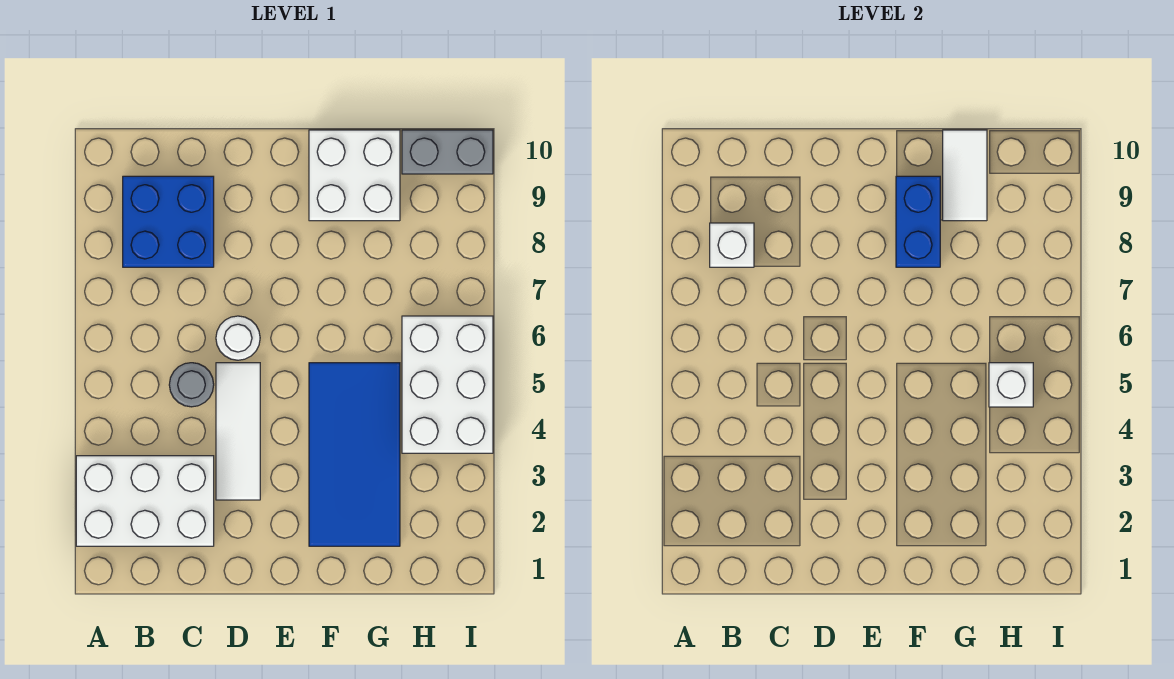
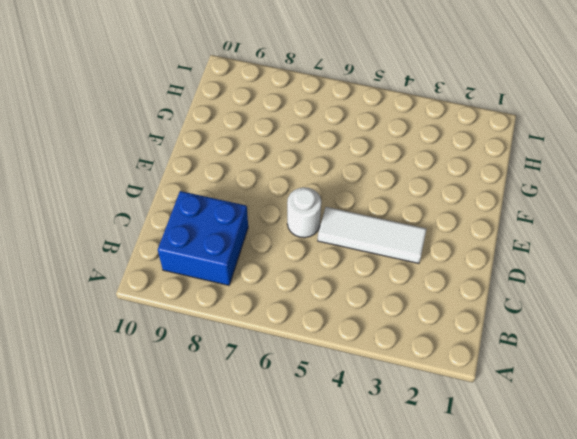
none -> white 2x3 brick [76,456,214,546]
none -> grey 1x1 round brick [169,363,214,407]
none -> blue 2x4 tile [309,363,400,546]

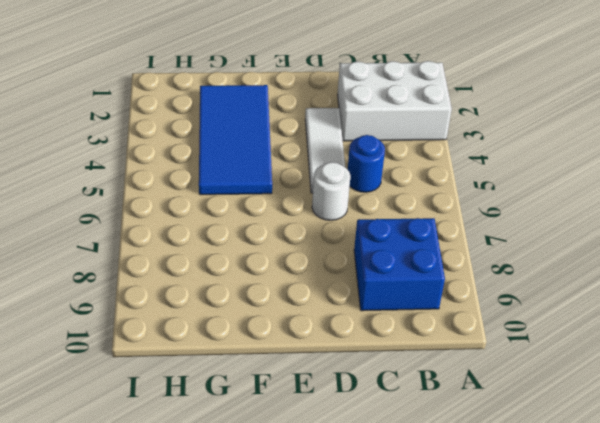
blue 1x1 round brick [348,135,385,192] -> grey 1x1 round brick [169,363,214,407]
none -> white 2x2 brick [309,130,400,221]
none -> white 2x3 brick [402,316,493,453]
none -> grey 1x2 brick [402,130,493,174]

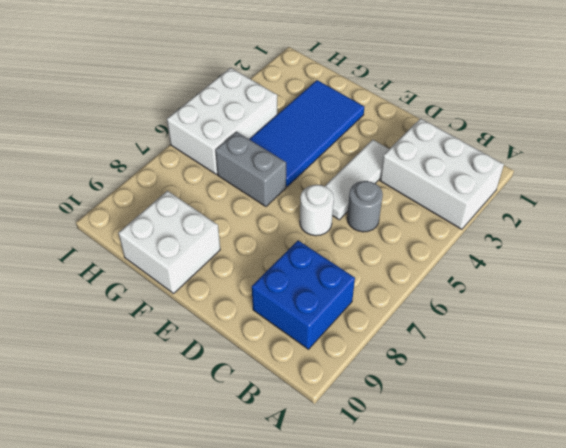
grey 1x2 brick [215,132,286,207] -> grey 1x2 brick moved to [402,130,493,174]
none -> white 1x1 brick [710,223,754,267]
none -> blue 1x2 brick [896,176,940,267]
none -> white 1x2 tile [943,130,987,221]

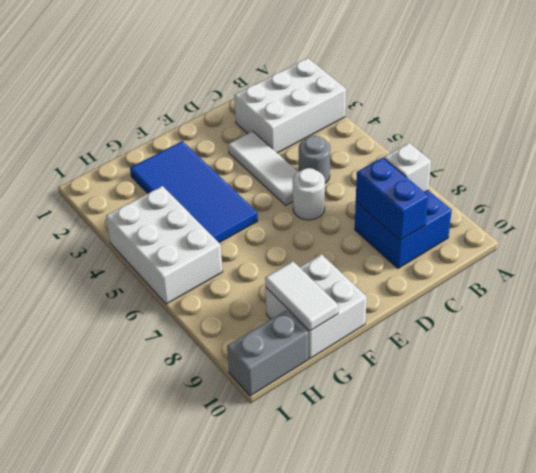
blue 1x2 brick [356,158,428,240] -> blue 1x2 brick moved to [896,176,940,267]
none -> white 1x1 brick [989,363,1033,407]

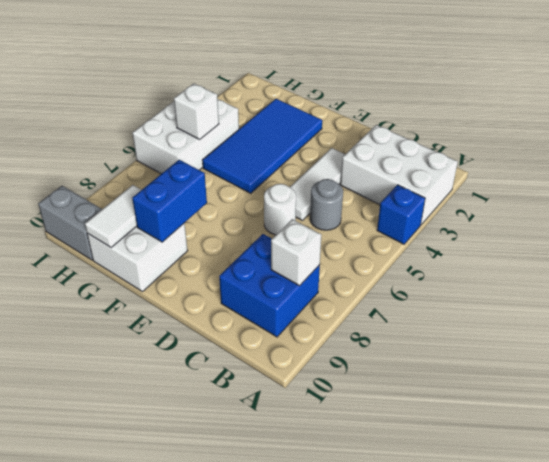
blue 1x1 brick [377,185,425,244] -> none

